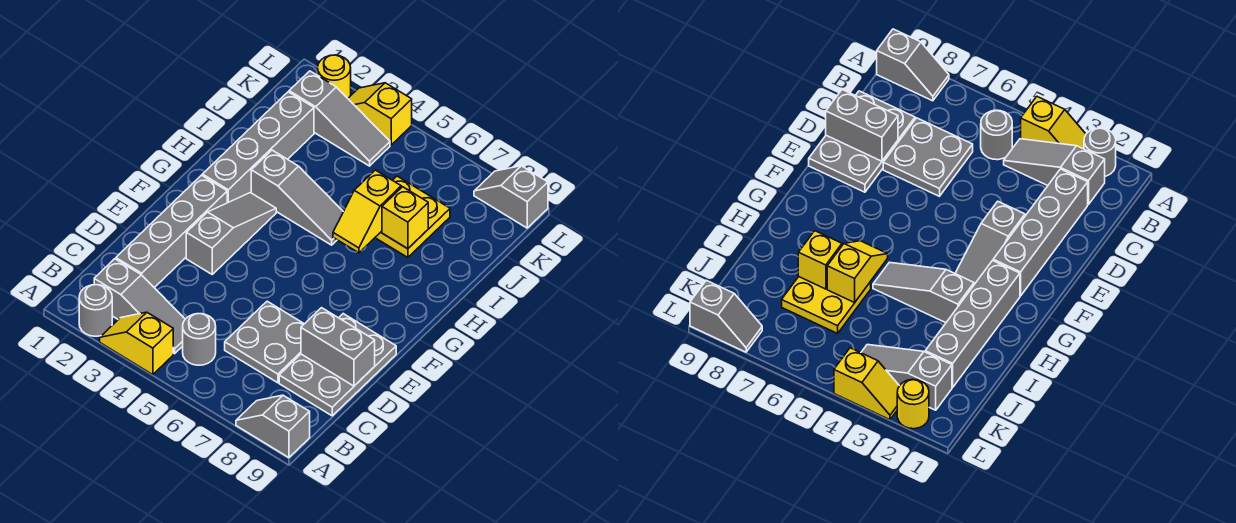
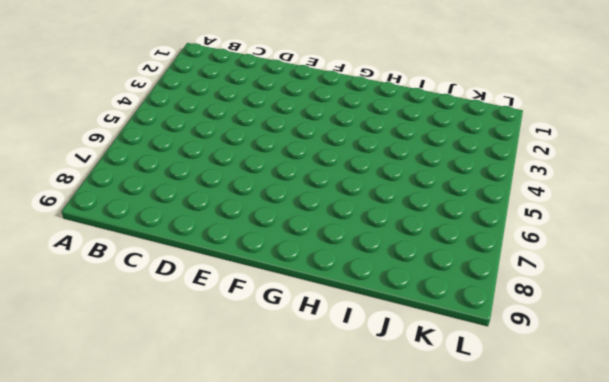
none -> grey 1x1 round brick [79,285,112,336]
none -> yellow 1x2 slope [100,312,173,375]
none -> grey 1x2 slope [236,395,310,458]

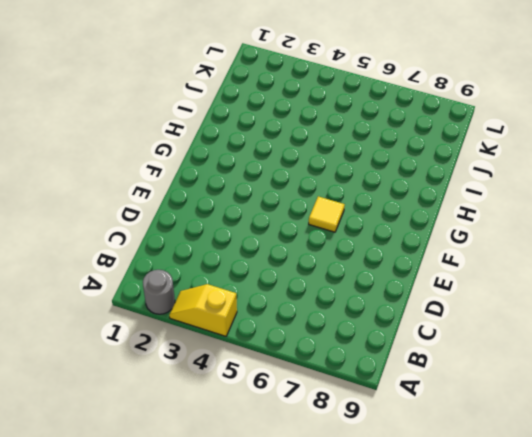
yellow 1x1 tile [309,196,345,232] -> none
none -> grey 1x2 slope [236,395,310,458]
none -> grey 1x3 slope [94,259,185,354]
none -> grey 1x1 round brick [183,314,216,365]

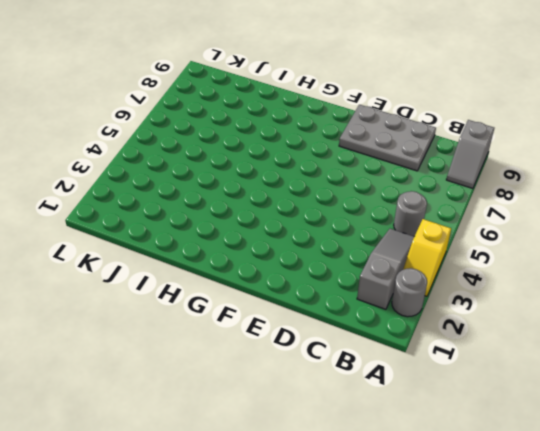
none -> grey 1x4 brick [116,175,227,288]
none -> grey 2x2 plate [225,301,304,383]
none -> grey 1x3 slope [186,193,276,274]

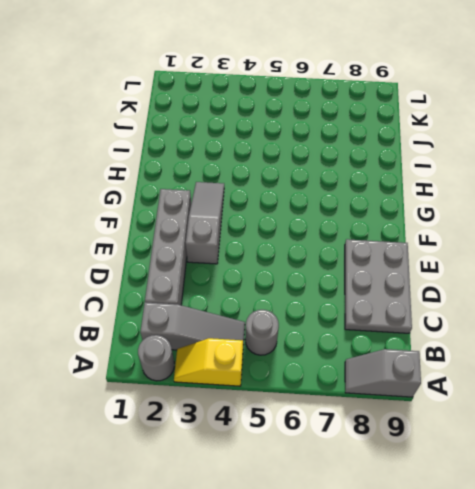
none -> grey 2x2 plate [225,301,304,383]
none -> grey 1x4 brick [202,92,314,203]
none -> grey 1x3 slope [251,150,343,245]

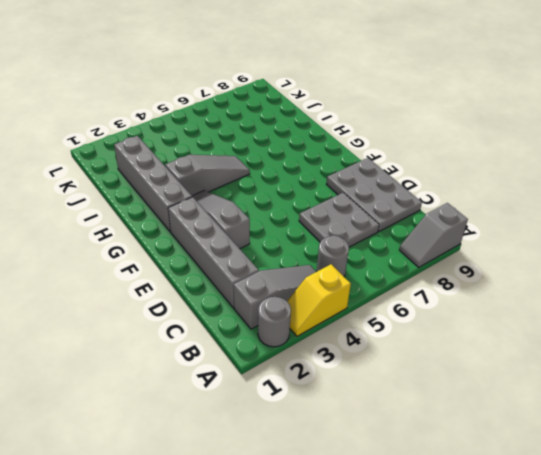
none -> yellow 2x2 plate [375,176,450,258]
none -> grey 1x3 slope [289,71,390,166]
none -> yellow 1x1 round brick [318,55,351,98]

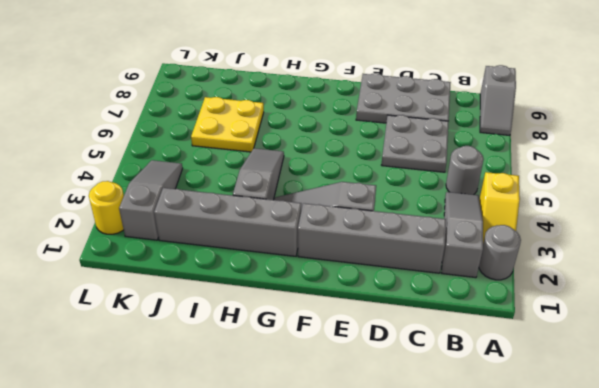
none -> yellow 1x2 slope [348,83,412,145]
none -> grey 1x2 slope [474,166,548,228]
none -> grey 1x2 brick [301,308,375,386]

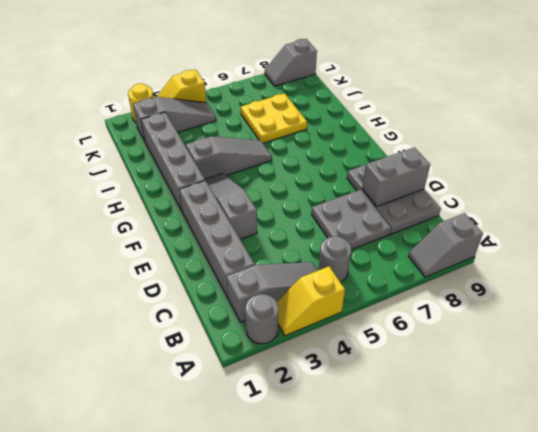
none -> yellow 1x2 slope [333,170,401,253]
none -> yellow 1x1 brick [382,187,428,249]

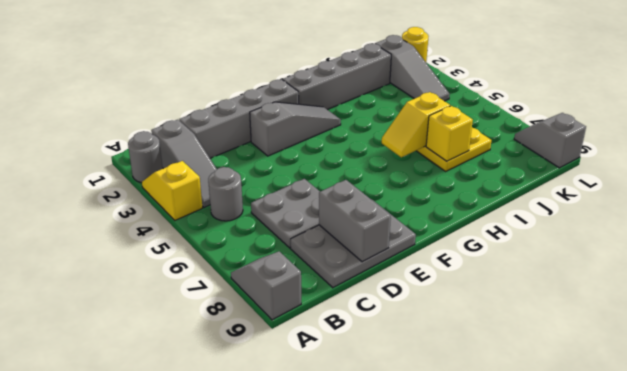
none -> grey 1x3 slope [251,150,343,245]
none -> yellow 1x2 slope [348,83,412,145]

